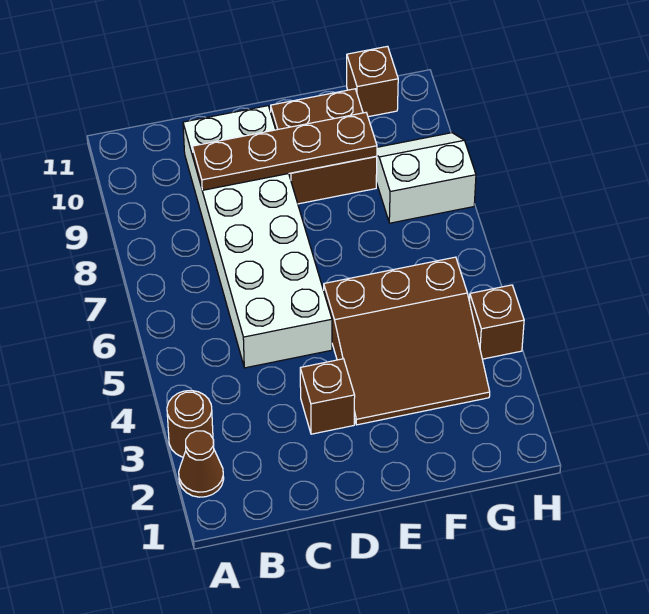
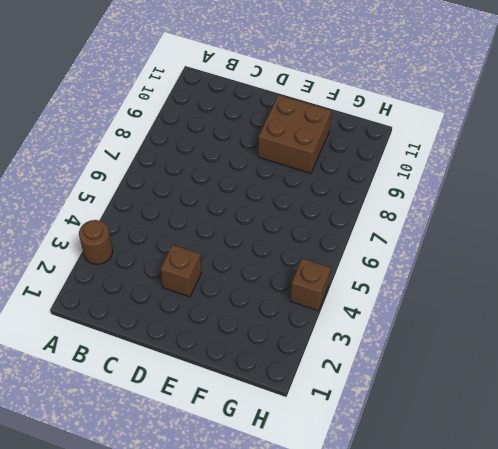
none -> brown 1x1 cone [179,431,224,497]
none -> white 2x6 brick [183,106,332,368]

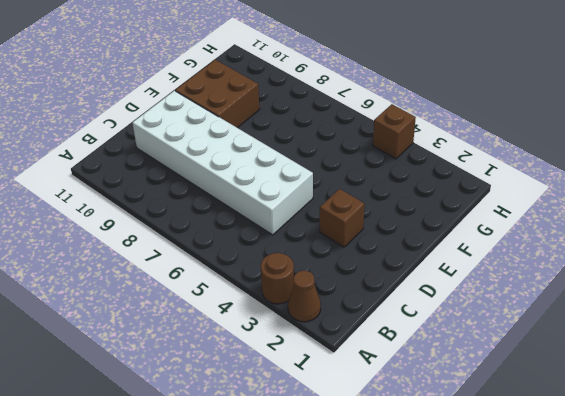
none -> brown 3x3 slope [324,257,490,425]
none -> white 2x2 slope [376,133,476,223]

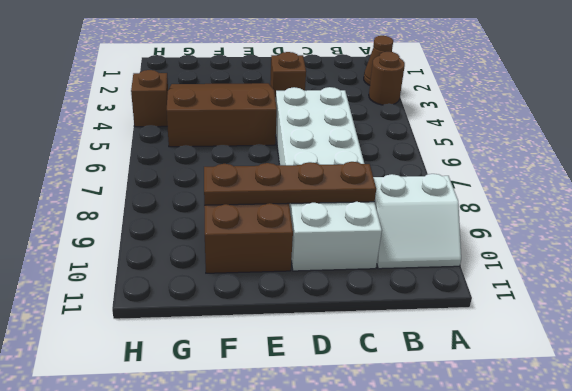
white 2x2 slope [373,174,461,269] -> white 2x2 slope moved to [376,133,476,223]
none -> brown 1x1 brick [347,46,398,117]

